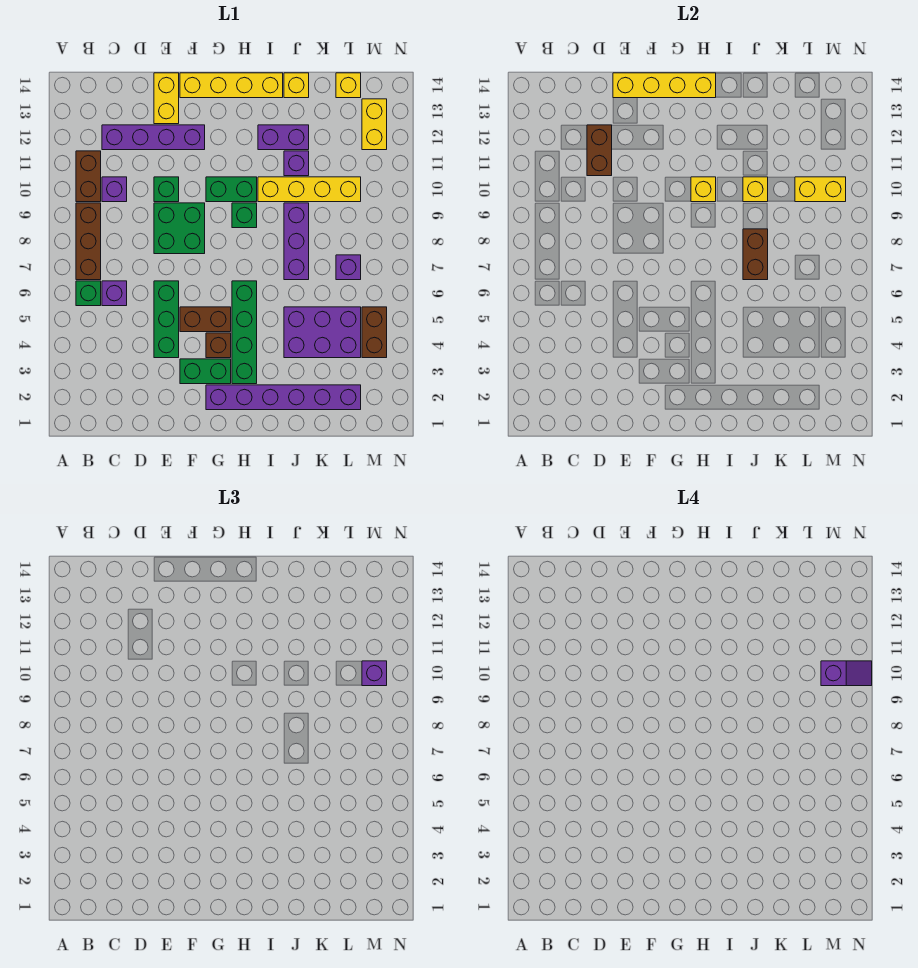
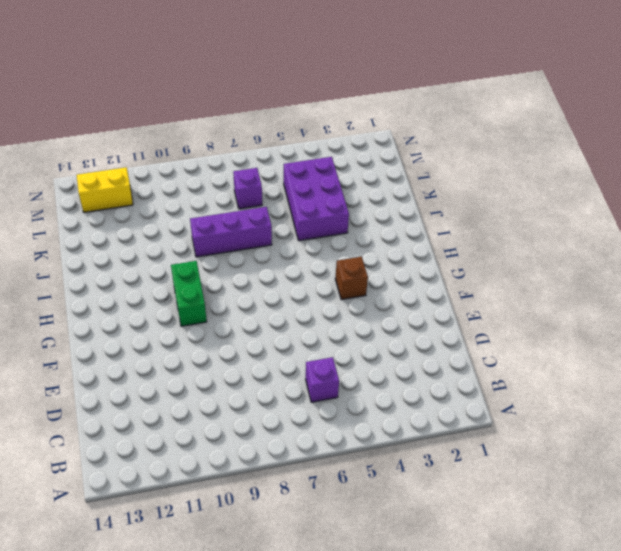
none -> green 1x1 brick [76,281,101,306]
none -> brown 1x3 brick [76,203,101,280]
none -> brown 1x2 brick [76,151,101,202]
none -> purple 1x1 brick [102,177,127,202]

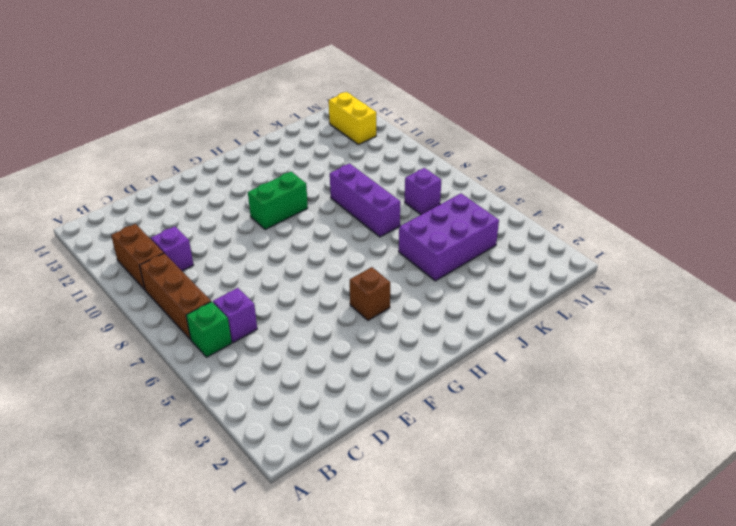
none -> purple 1x4 brick [102,125,205,150]
none -> green 1x3 brick [154,281,179,358]
none -> green 2x2 brick [154,203,205,254]
none -> green 1x1 brick [154,177,179,202]

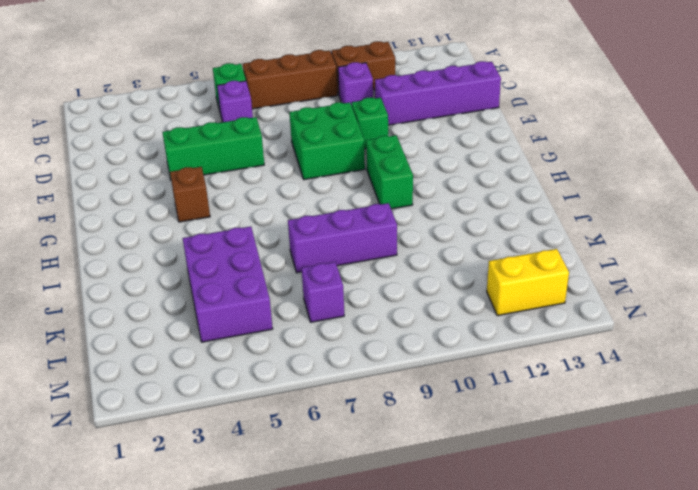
purple 1x4 brick [375,61,501,125] -> purple 1x4 brick turned to [102,125,205,150]
none -> yellow 1x2 brick [154,73,179,124]
none -> green 1x2 brick [180,359,231,384]
none -> brown 1x2 brick [180,307,231,332]
none -> yellow 1x4 brick [180,73,283,98]

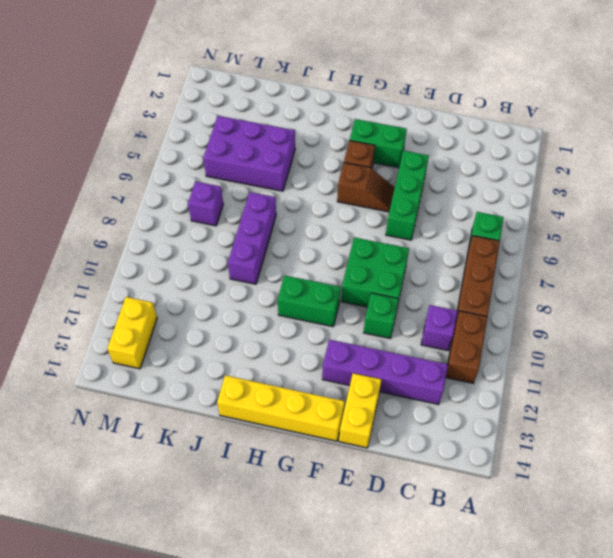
brown 1x2 slope [337,163,395,212] -> brown 1x2 brick [180,307,231,332]
none -> purple 1x1 brick [102,281,127,306]
none -> purple 1x6 brick [206,385,361,410]
none -> green 1x4 brick [232,281,257,384]
none -> green 1x1 brick [232,203,257,228]

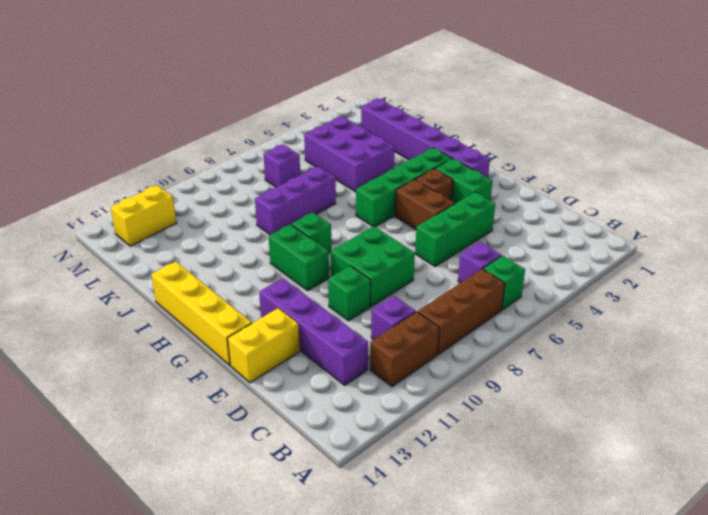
none -> yellow 1x4 brick [258,177,361,202]
none -> purple 1x2 brick [258,125,309,150]
none -> purple 1x1 brick [284,151,309,176]
none -> yellow 1x1 brick [284,73,309,98]

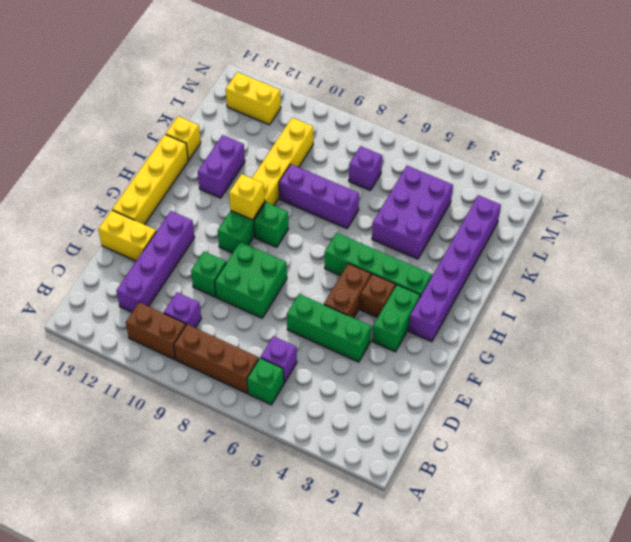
none -> purple 1x1 brick [284,151,309,176]
none -> yellow 1x1 brick [336,73,361,98]
none -> brown 1x2 brick [362,307,387,358]
none -> brown 1x2 brick [587,125,612,176]

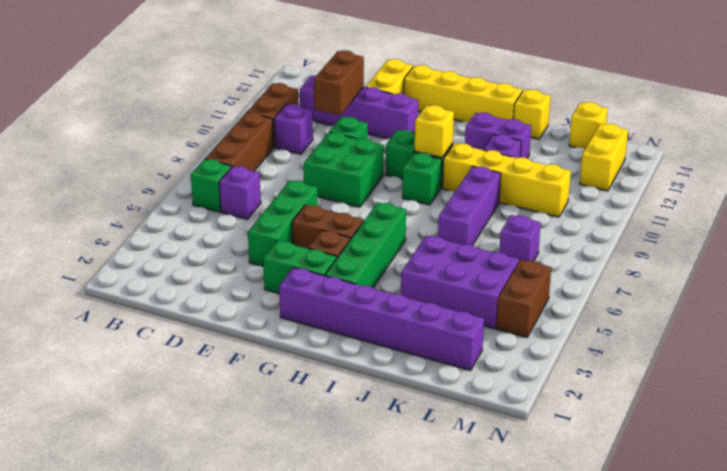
none -> yellow 1x4 brick [613,73,716,98]
none -> brown 1x2 brick [743,229,768,280]
none -> yellow 1x1 brick [743,177,768,202]
none -> yellow 1x2 brick [795,177,846,202]

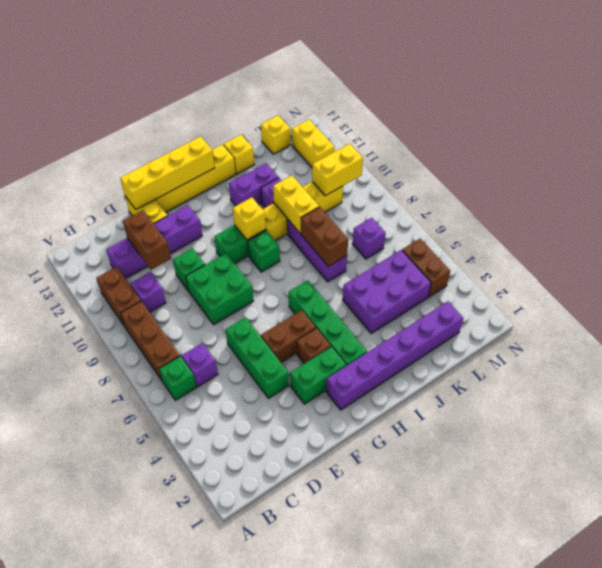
yellow 1x2 brick [273,175,319,233] -> yellow 1x1 brick [743,177,768,202]
none -> purple 1x1 brick [362,661,387,686]
none -> purple 1x2 slope [821,661,872,686]

